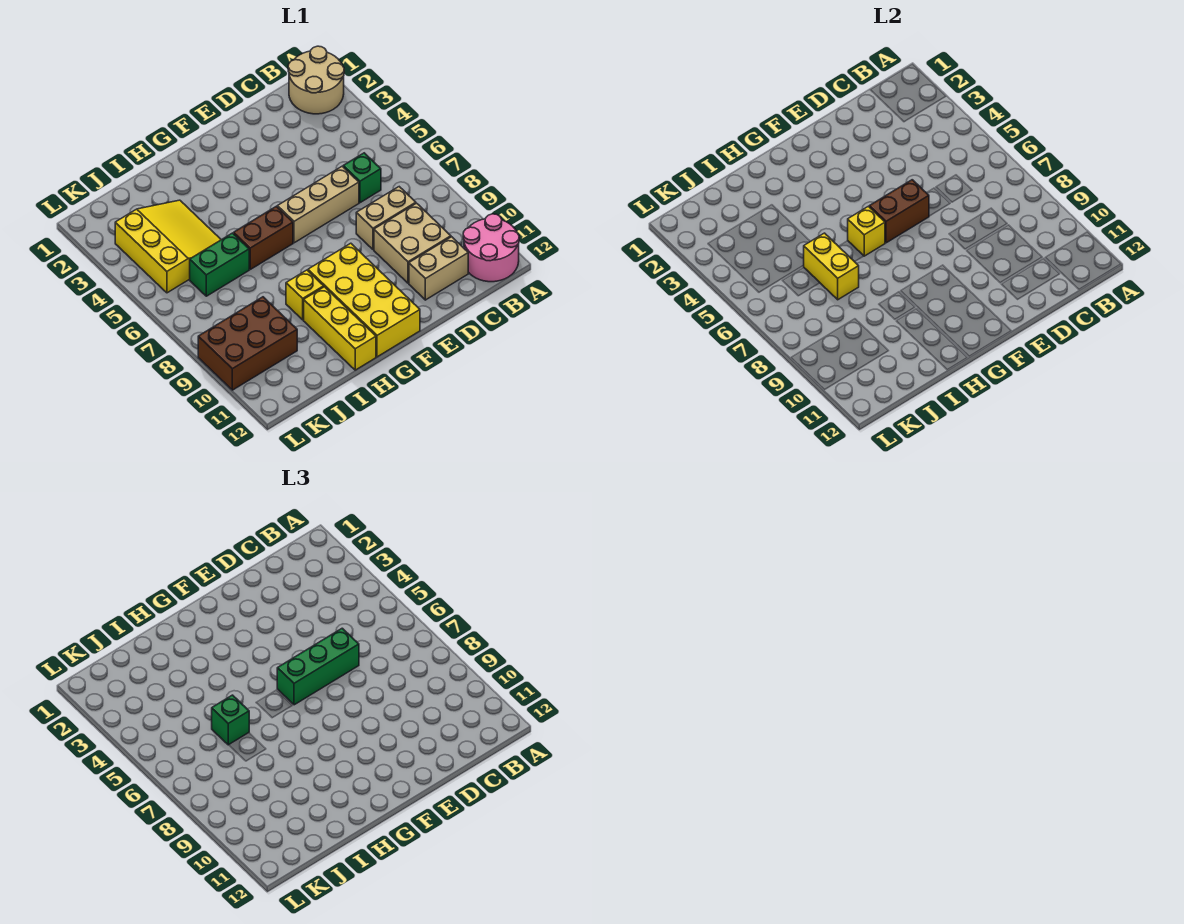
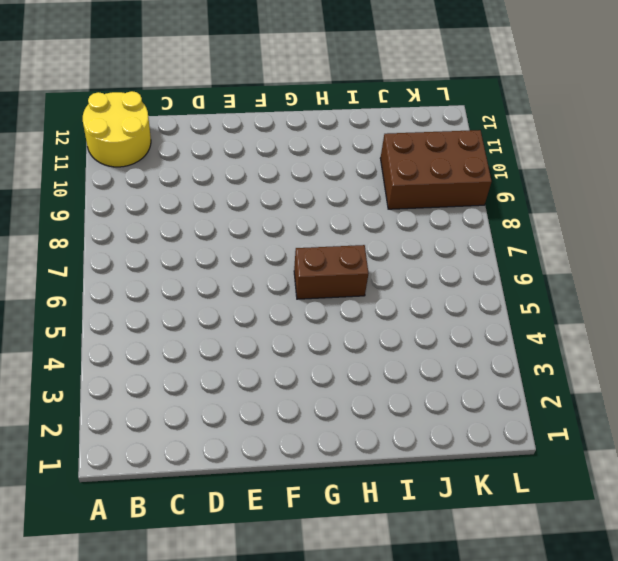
yellow 2x2 round brick [83,91,151,167] -> pink 2x2 round brick [463,214,519,282]
none -> tan 2x2 round brick [288,46,344,114]
none -> green 1x1 brick [343,153,381,203]
none -> tan 1x2 brick [356,187,416,250]

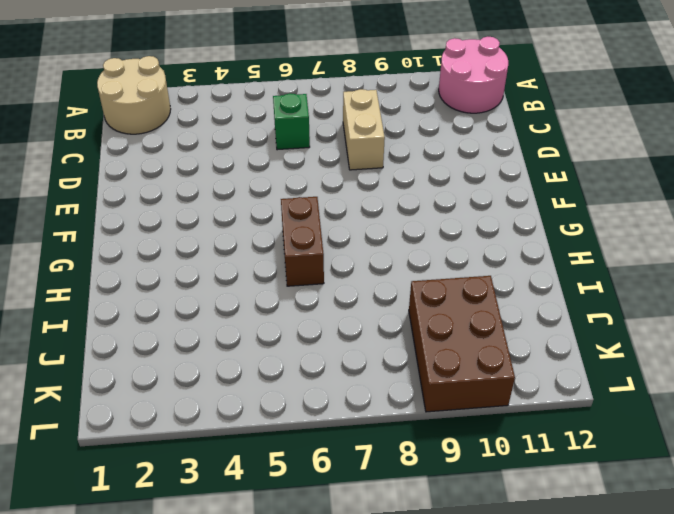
none -> tan 2x2 brick [374,203,451,283]
none -> tan 1x2 brick [409,237,468,300]
none -> tan 1x3 brick [277,166,359,243]

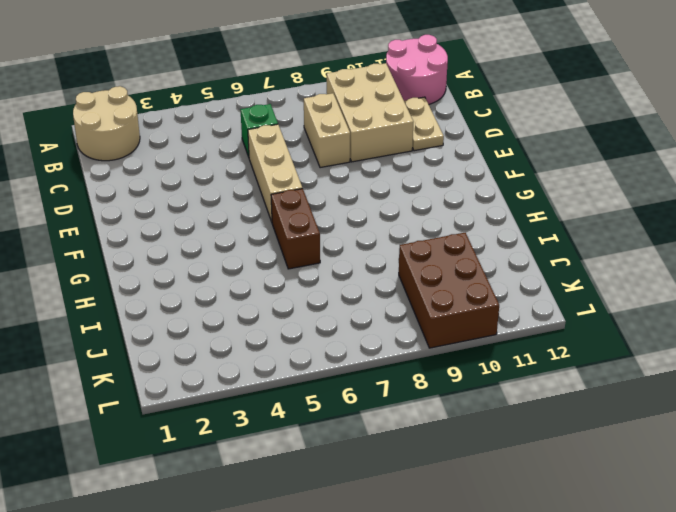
tan 2x3 brick [327,63,413,162] -> tan 2x2 brick [374,203,451,283]
tan 1x2 plate [404,97,444,151] -> tan 1x2 brick [409,237,468,300]
none -> yellow 2x4 brick [308,243,420,357]
none -> yellow 1x1 brick [286,270,324,320]
none -> yellow 1x3 brick [304,287,376,370]

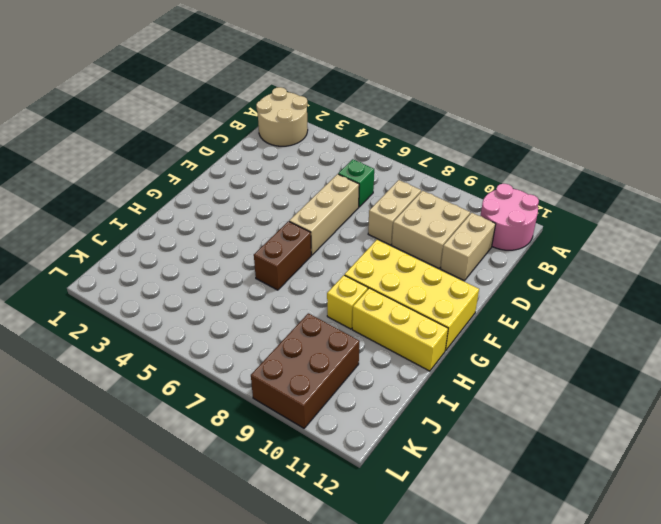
none -> yellow 3x3 slope [115,200,221,293]
none -> green 1x2 brick [190,233,249,296]
none -> brown 1x2 brick [869,180,929,243]

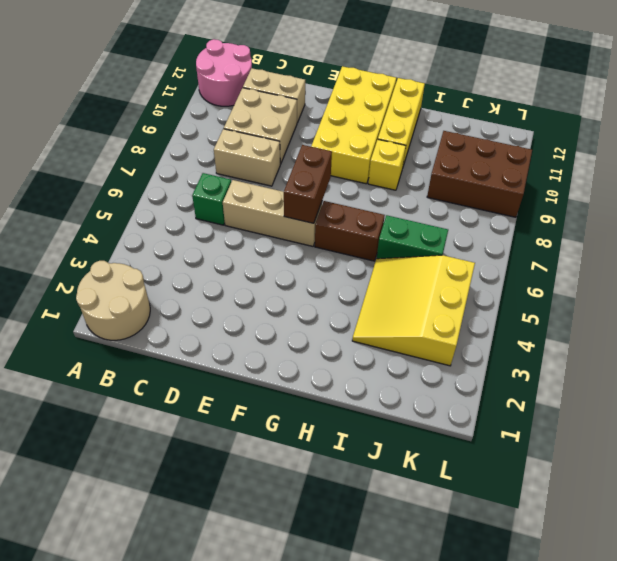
brown 1x2 brick [284,145,332,223] -> brown 1x2 brick turned to [869,180,929,243]
none -> yellow 1x1 brick [848,206,885,256]
none -> yellow 1x2 brick [803,233,859,300]
none -> green 1x3 brick [277,628,359,705]

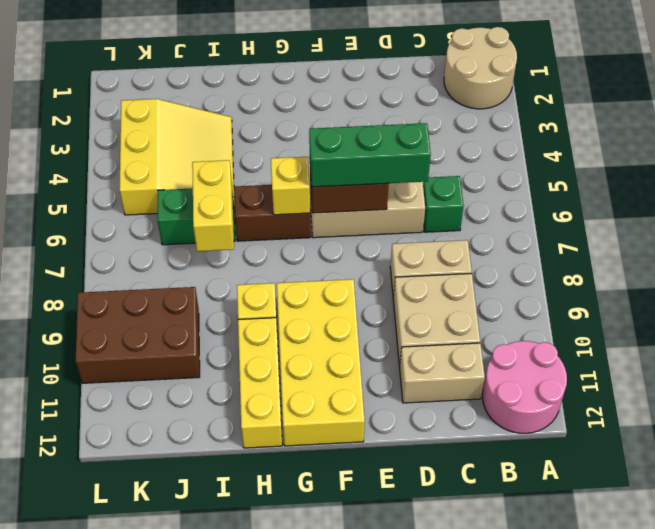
none -> green 1x1 brick [212,695,249,745]

